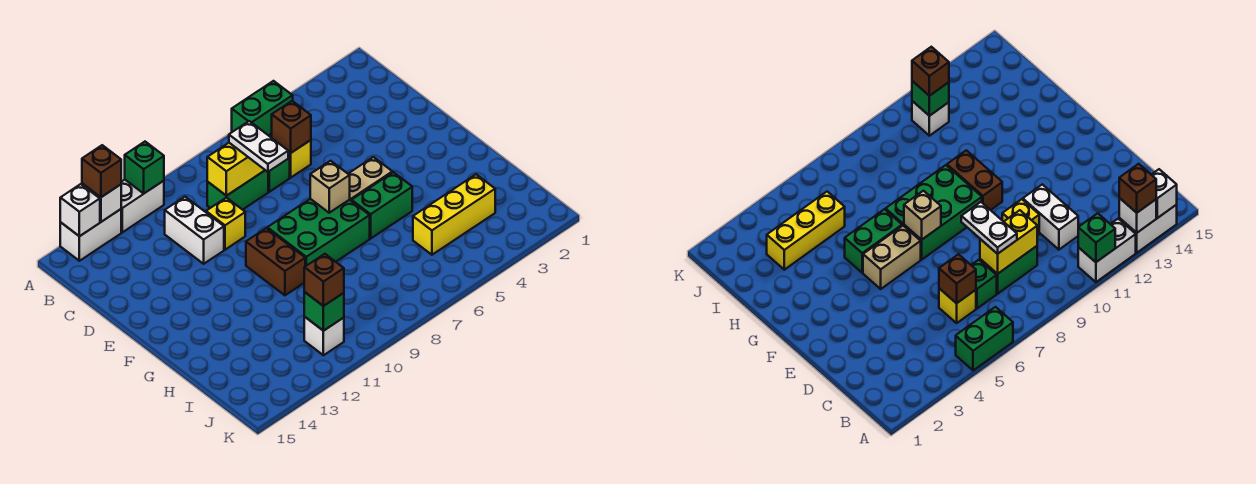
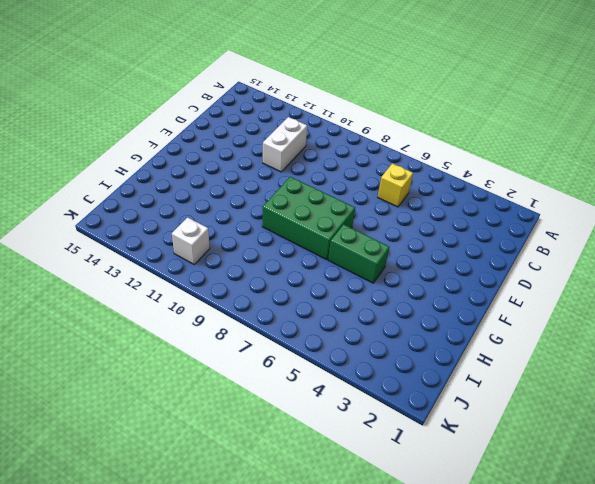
none -> green 1x2 brick [232,81,293,136]
none -> white 1x2 brick [121,180,164,232]
none -> white 1x2 brick [60,209,121,261]

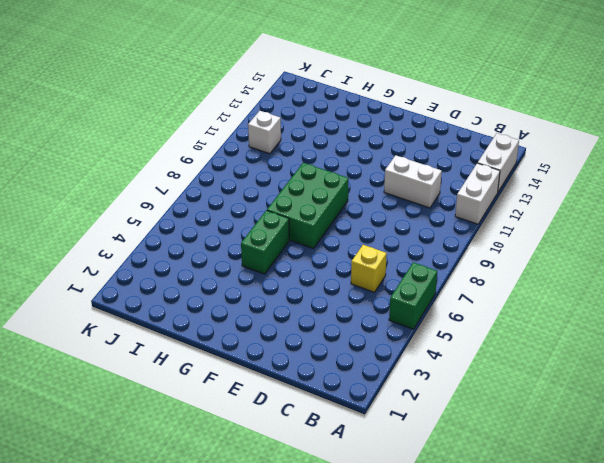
none -> green 1x1 brick [268,153,290,192]
none -> green 1x2 brick [207,170,268,210]
none -> yellow 1x1 brick [206,198,245,250]

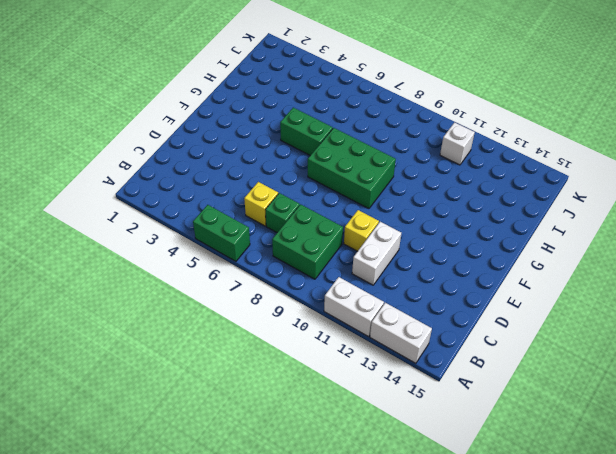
green 2x2 brick [272,204,343,279] -> green 1x2 brick [207,170,268,210]
none -> tan 1x2 brick [348,157,392,201]
none -> brown 1x2 brick [246,228,305,295]
none -> yellow 1x3 brick [413,174,495,255]

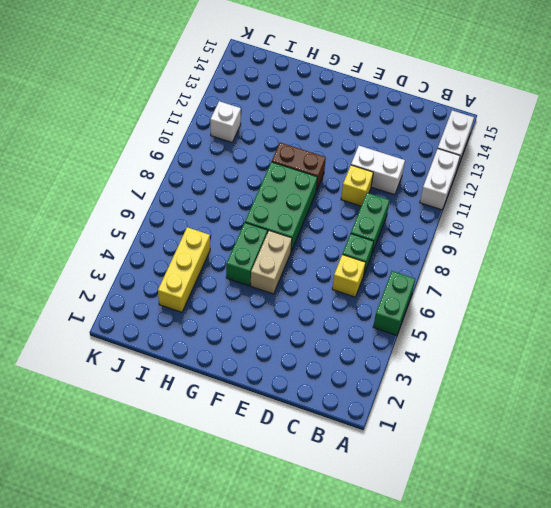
none -> green 1x1 brick [125,142,164,193]
none -> white 1x1 brick [82,184,121,222]
none -> white 1x1 brick [60,184,100,236]

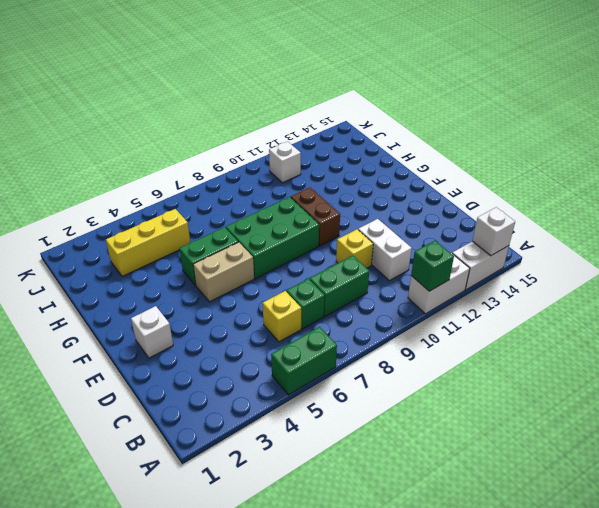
white 1x1 brick [131,306,173,358] -> white 1x1 brick moved to [82,184,121,222]
none -> brown 1x1 brick [272,101,311,153]
none -> yellow 1x2 brick [207,143,265,196]
none -> tan 1x1 brick [310,161,350,213]

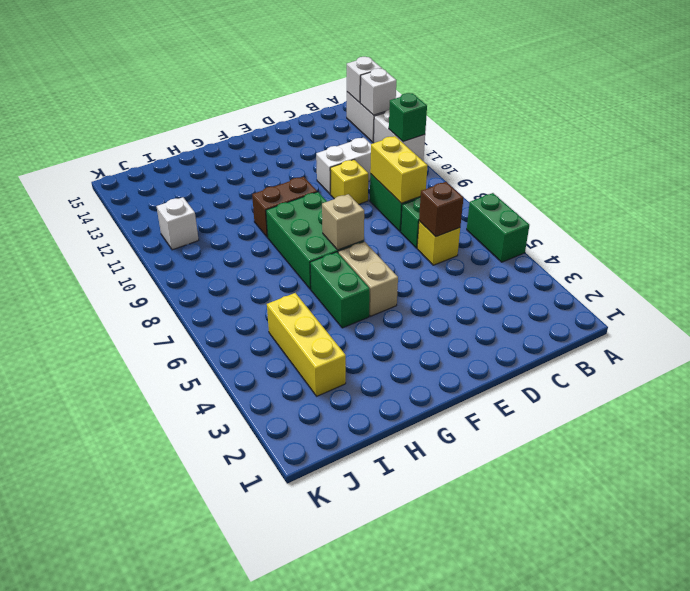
none -> green 1x1 brick [304,292,344,331]
none -> brown 1x1 brick [82,145,121,197]
none -> white 1x2 plate [229,121,288,172]

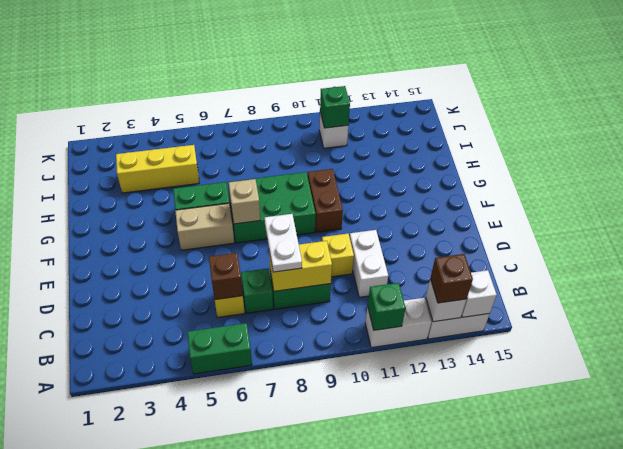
none -> brown 1x1 brick [304,254,344,306]

